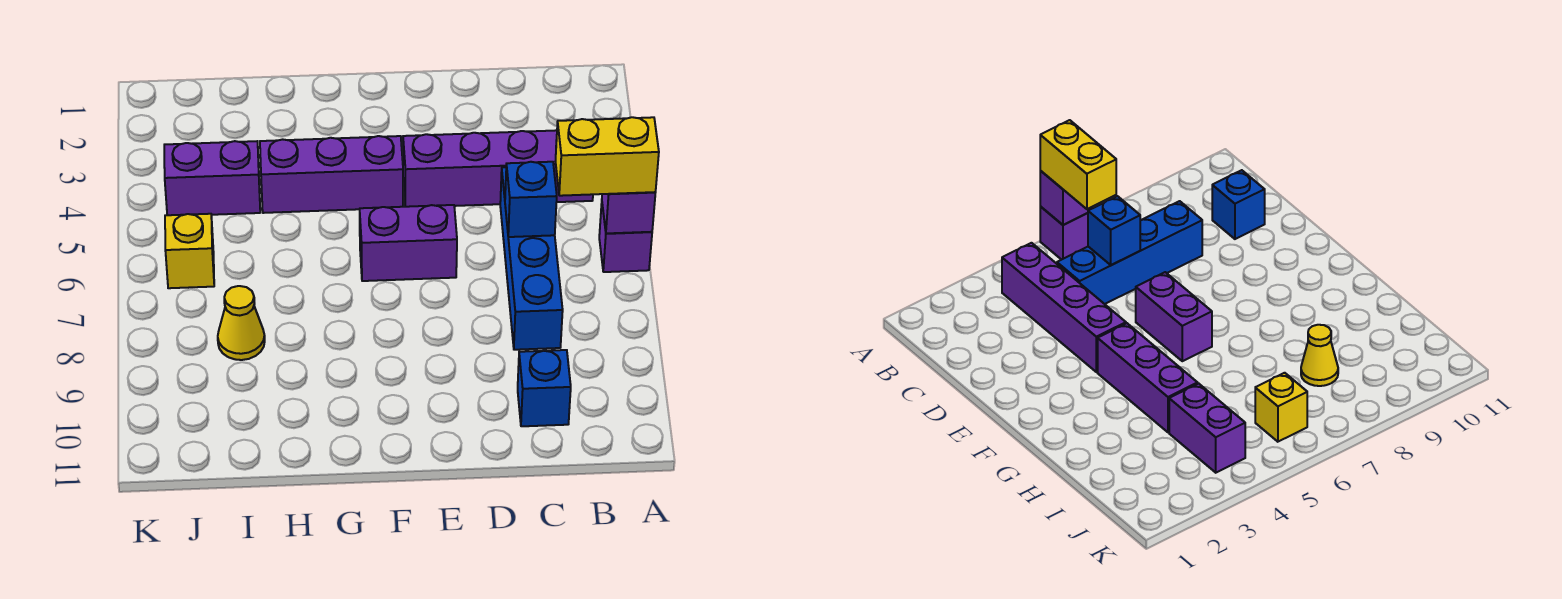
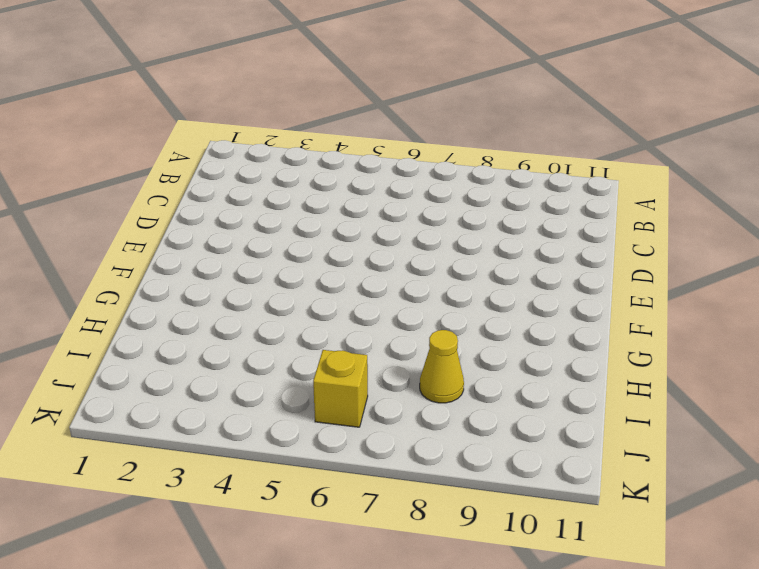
none -> purple 1x1 brick [599,204,652,272]
none -> purple 1x4 brick [403,130,593,207]
none -> blue 1x4 brick [500,167,563,350]

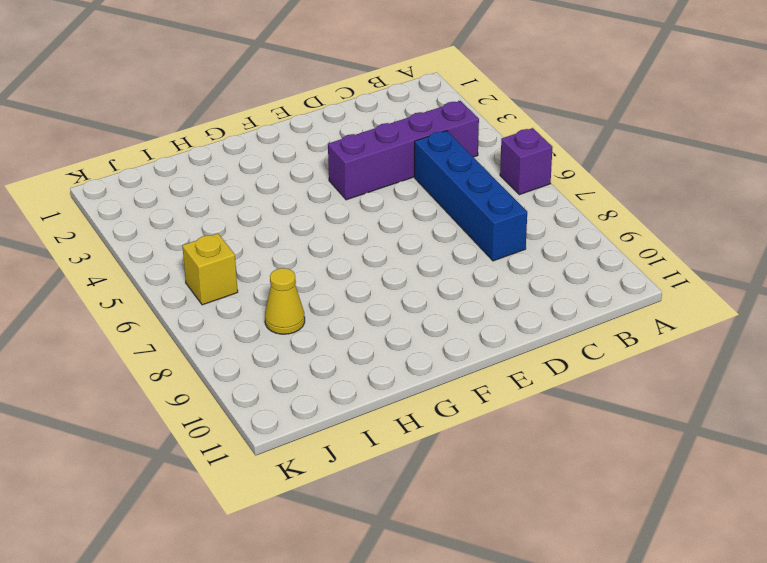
none -> blue 1x1 brick [518,350,571,426]
none -> purple 1x2 brick [360,205,457,281]
none -> purple 1x3 brick [260,136,403,213]

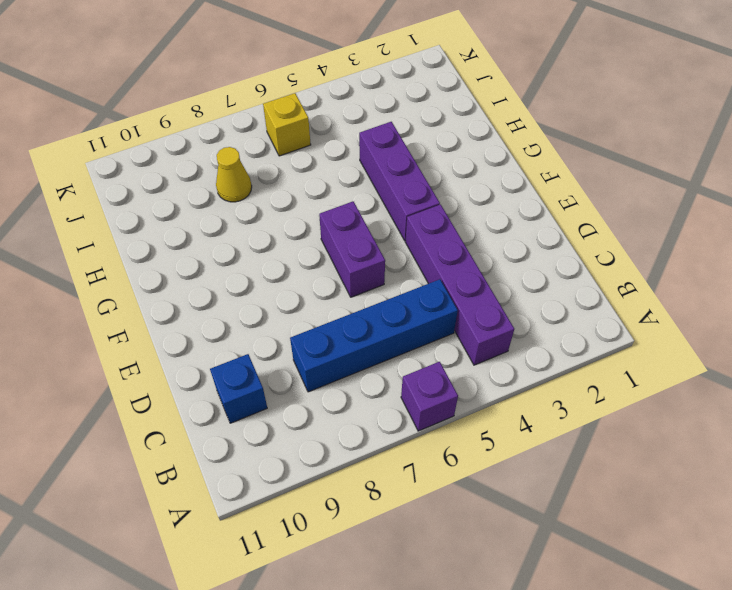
none -> purple 1x2 brick [164,141,260,215]
none -> purple 1x1 brick [602,192,656,233]
none -> blue 1x1 brick [505,162,557,237]

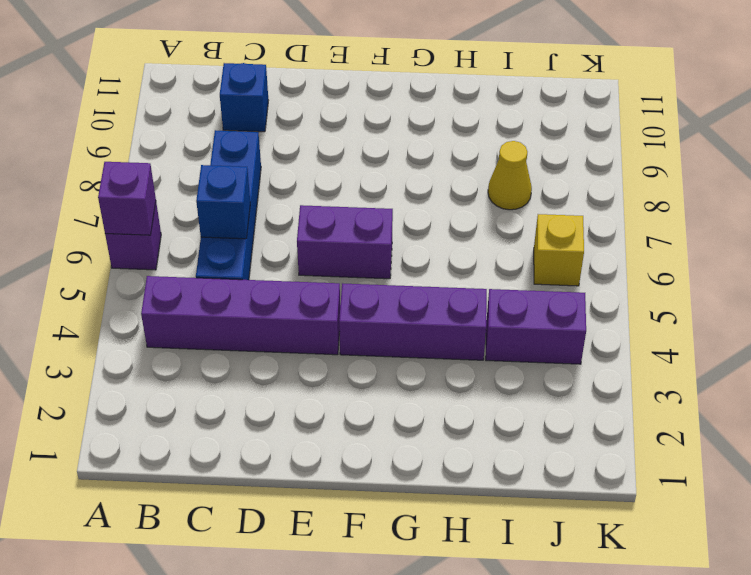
none -> yellow 1x2 brick [556,117,659,196]

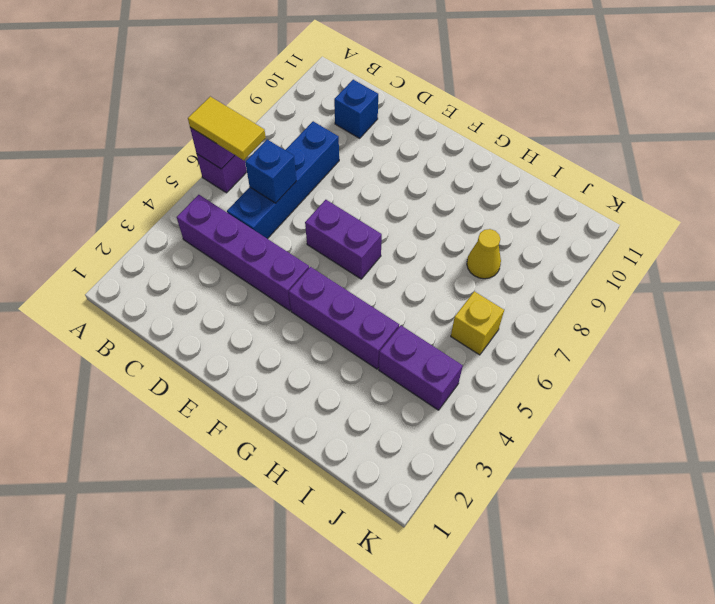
yellow 1x2 tile [188,97,266,160] -> yellow 1x2 brick [556,117,659,196]

